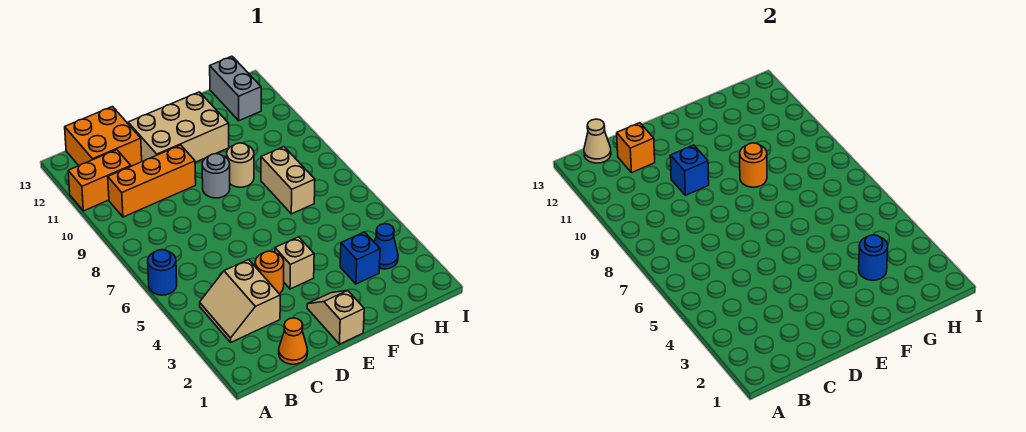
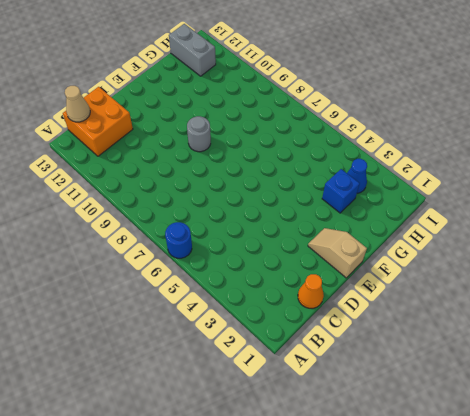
none -> orange 1x2 brick [68,150,131,211]
none -> tan 2x2 slope [200,260,280,342]
none -> orange 1x3 brick [108,145,196,217]

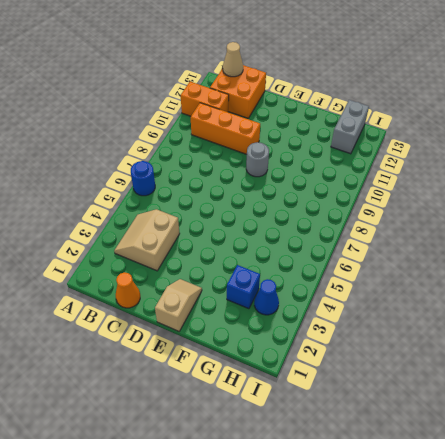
none -> orange 1x1 round brick [255,251,284,294]
none -> tan 2x3 brick [128,92,229,162]
none -> tan 1x1 brick [275,237,314,289]

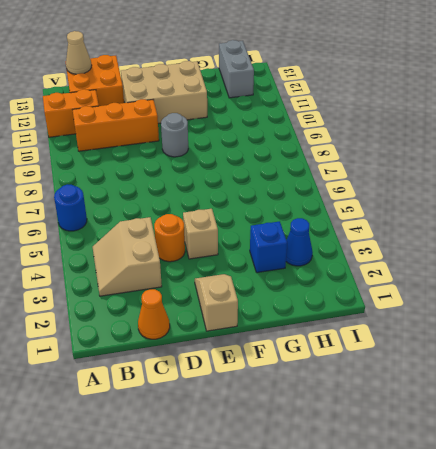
none -> tan 1x1 round brick [227,143,254,187]
none -> tan 1x2 brick [261,147,315,214]
none -> orange 1x1 brick [617,123,655,172]

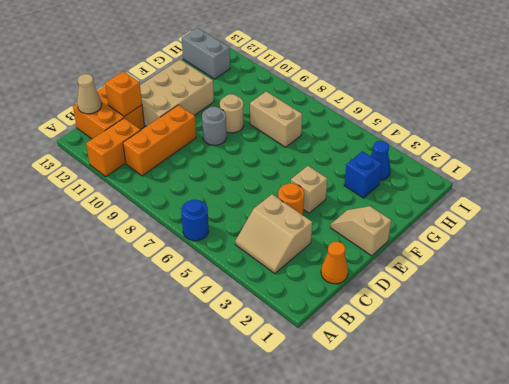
none -> blue 1x1 brick [670,145,709,195]
none -> orange 1x1 round brick [740,143,767,187]
none -> blue 1x1 round brick [859,235,888,280]

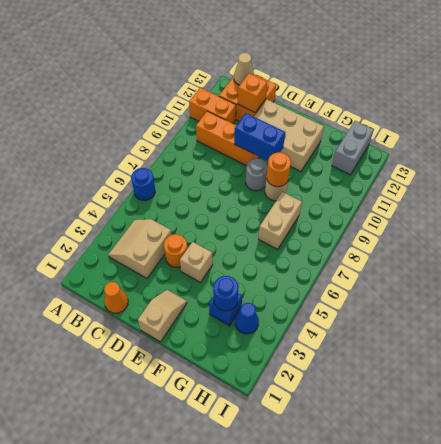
blue 1x2 brick [234,113,285,161] -> blue 1x1 brick [670,145,709,195]

